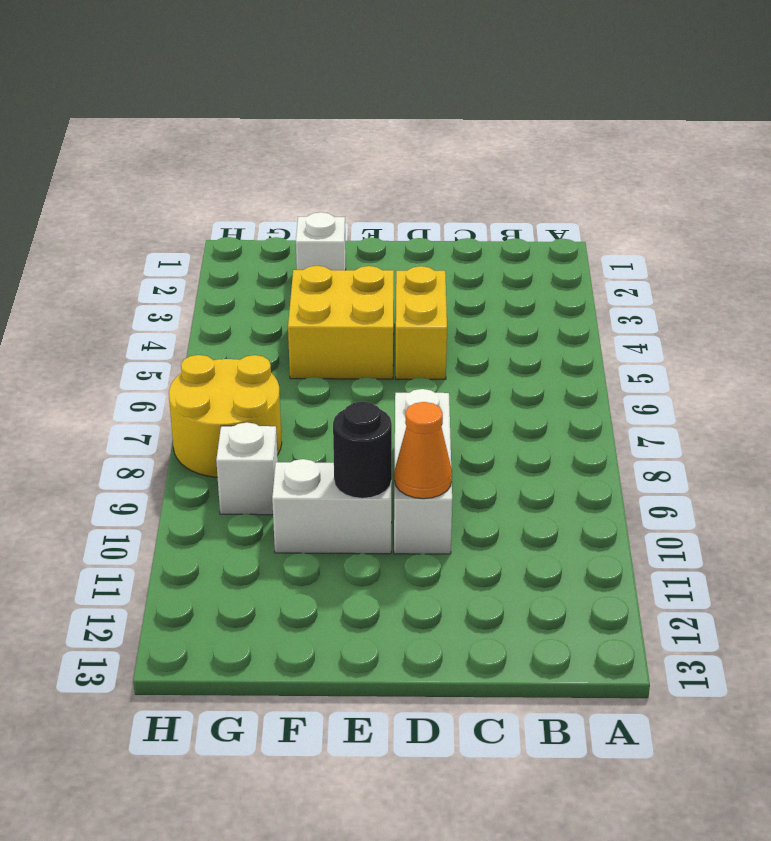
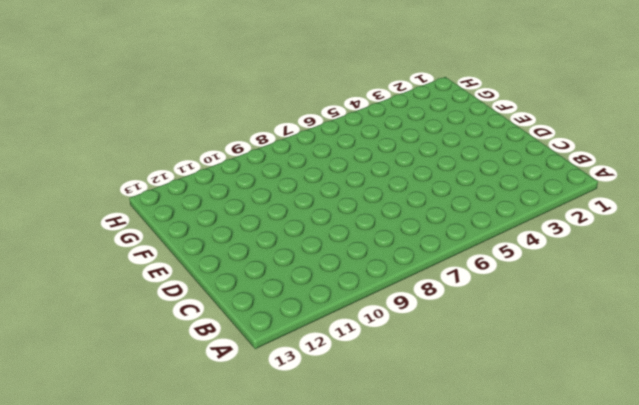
none -> yellow 1x2 brick [396,266,447,379]
none -> white 1x3 brick [394,389,452,554]

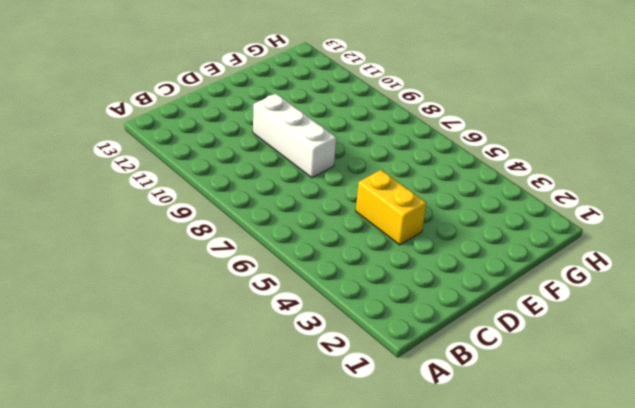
none -> yellow 2x2 brick [288,266,394,379]
none -> white 1x2 brick [272,459,392,554]

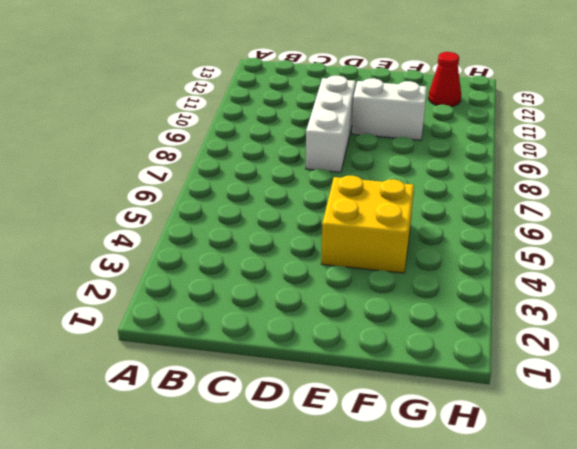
red 1x1 cone [428,52,461,107] -> none
none -> yellow 1x2 brick [396,266,447,379]
none -> white 1x1 brick [296,212,346,270]

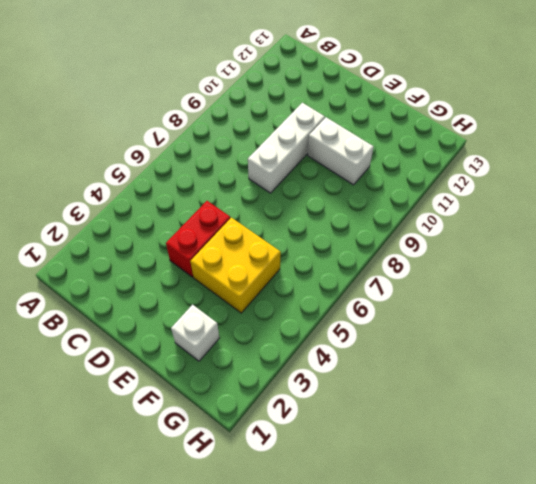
red 1x2 brick [166,201,230,277] -> yellow 1x2 brick [396,266,447,379]
none -> yellow 2x2 round brick [169,355,282,477]
none -> white 1x1 brick [216,422,278,515]

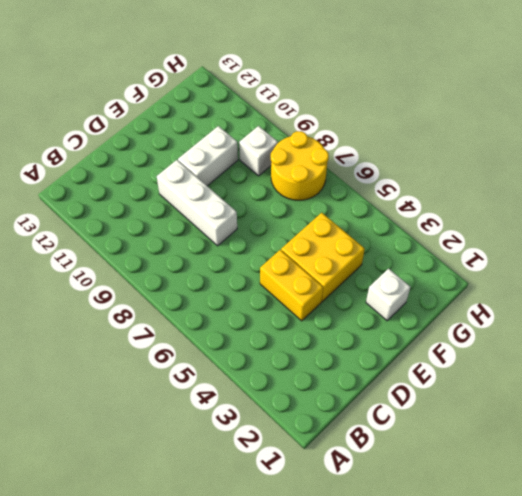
none -> orange 1x1 cone [394,402,452,499]
none -> black 1x1 round brick [333,402,392,498]

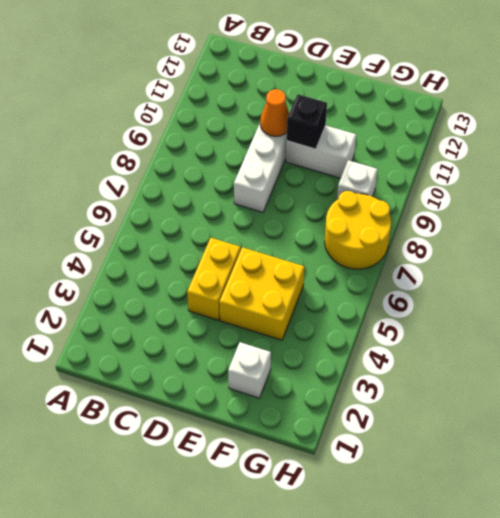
black 1x1 brick [287,94,327,149] -> black 1x1 round brick [333,402,392,498]

